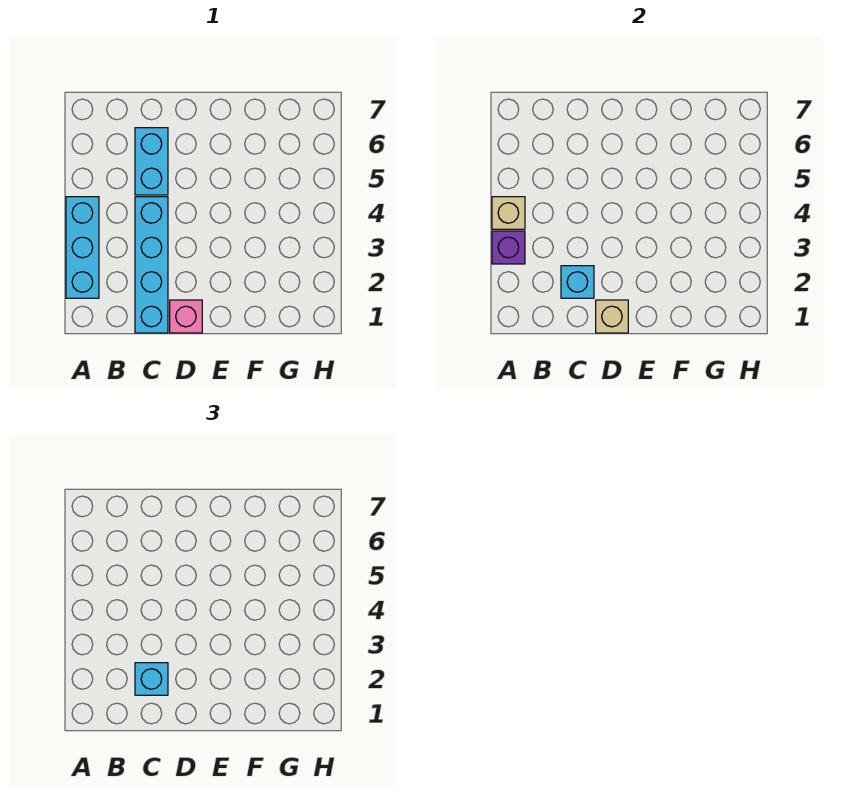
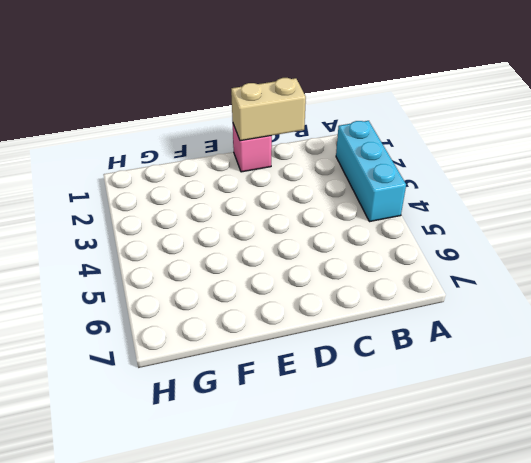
tan 1x2 brick [231,78,306,141] -> tan 1x1 brick [596,300,628,333]
none -> cyan 1x4 brick [135,197,168,333]
none -> cyan 1x2 brick [135,128,168,195]

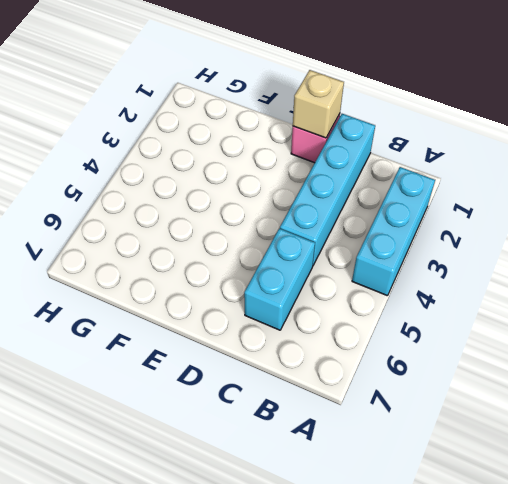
none -> purple 1x1 brick [492,231,525,264]
none -> tan 1x1 brick [492,197,525,229]

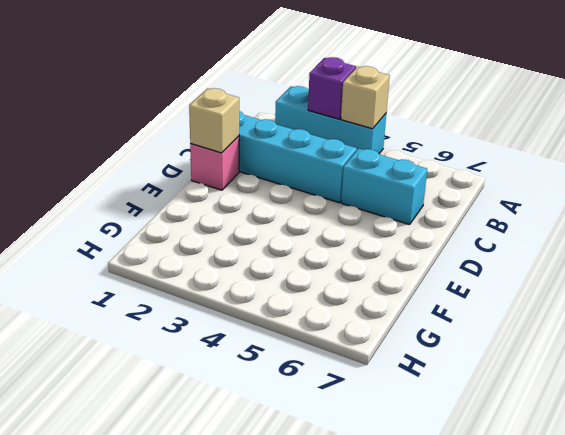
none -> cyan 1x1 brick [561,266,594,298]
none -> cyan 1x1 brick [135,663,168,695]

